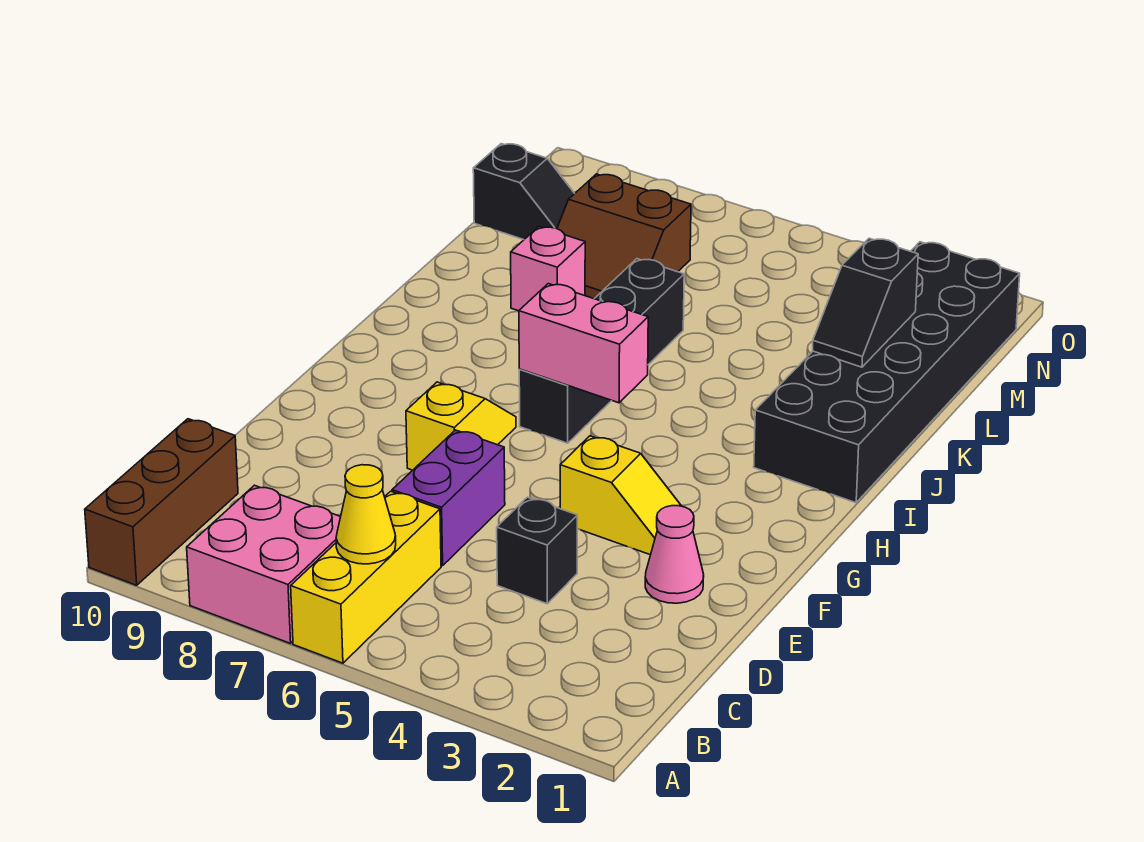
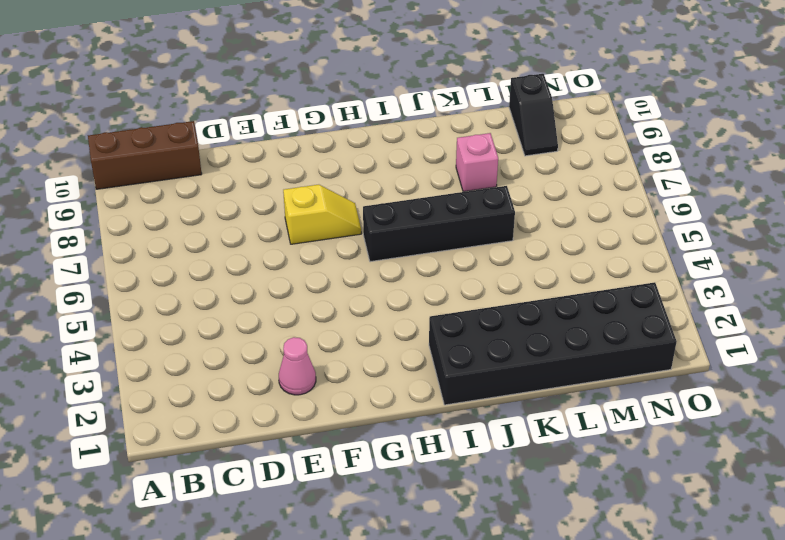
none -> yellow 1x3 brick [291,491,441,663]
none -> pink 2x2 brick [187,485,340,643]
none -> black 1x1 brick [497,497,577,604]

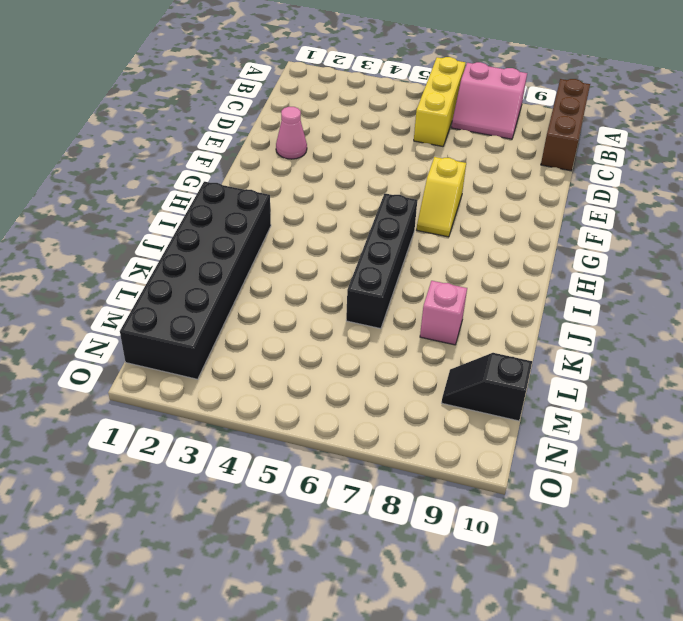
pink 2x2 slope [451,62,527,139] -> pink 2x2 brick [187,485,340,643]
none -> black 1x1 brick [497,497,577,604]
none -> purple 1x2 brick [392,430,505,566]
none -> yellow 1x2 slope [560,436,681,555]

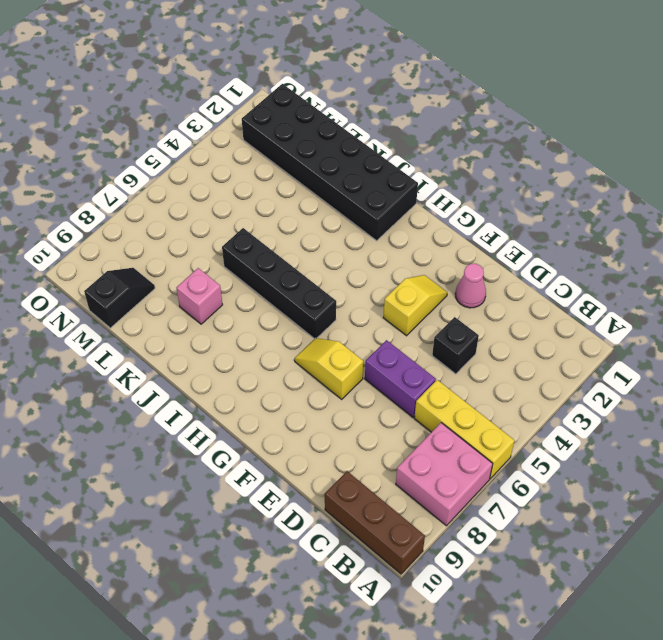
none -> brown 2x2 slope [557,174,691,299]
none -> yellow 1x1 cone [336,465,396,564]
none -> pink 1x2 brick [519,284,648,403]

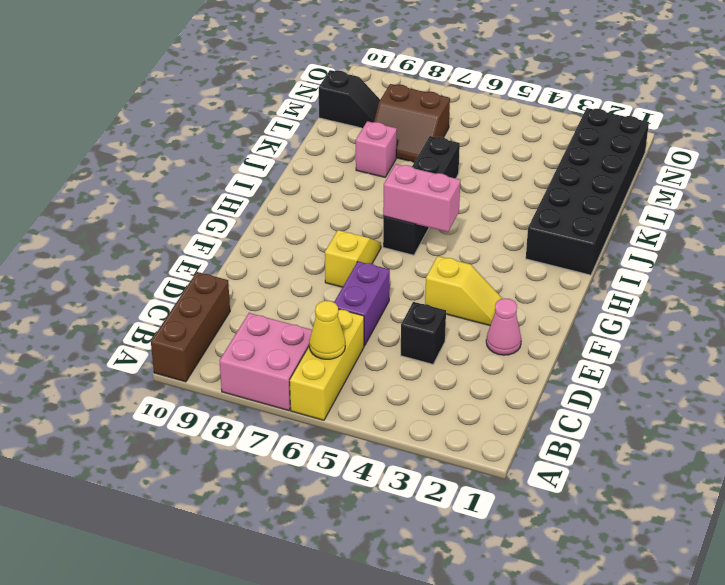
none -> black 1x2 slope [813,238,918,367]

